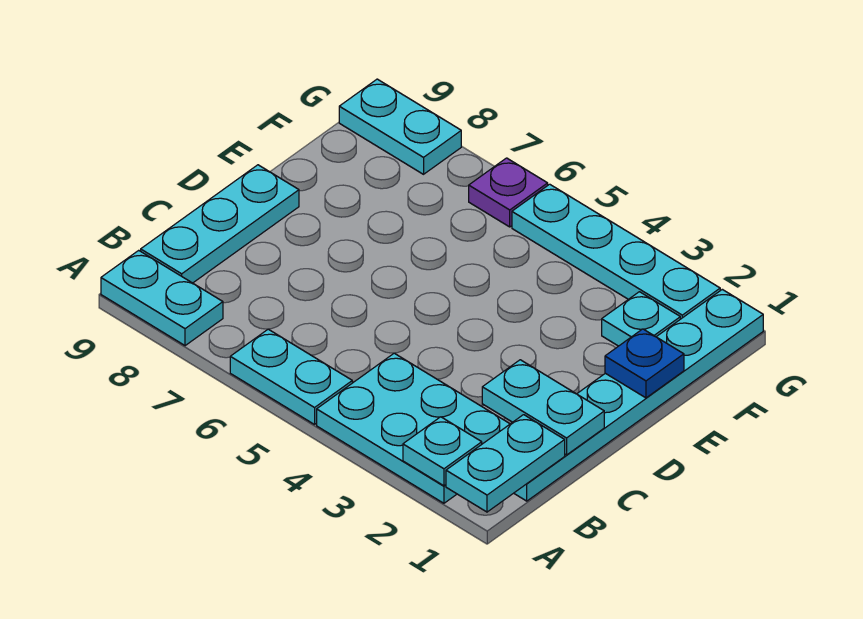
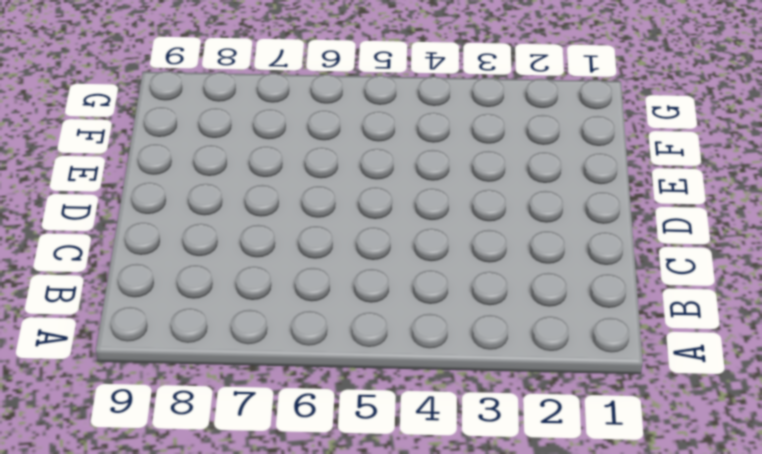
none -> cyan 2x3 plate [317,353,510,503]
none -> cyan 1x2 plate [230,329,352,424]
none -> cyan 1x2 plate [101,250,223,346]

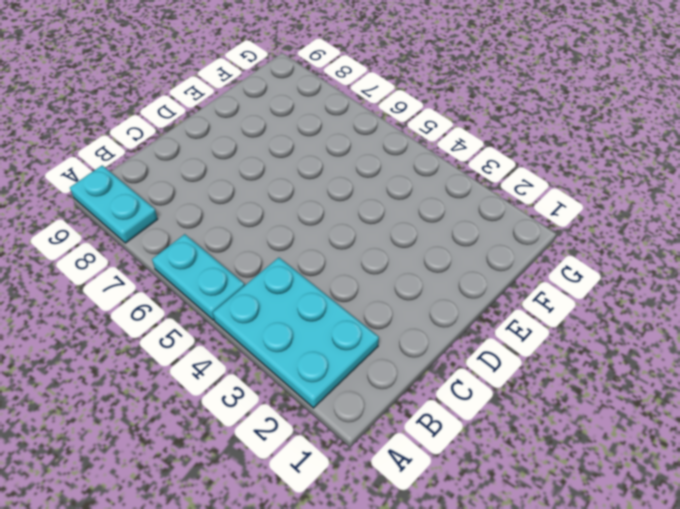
none -> cyan 1x6 plate [514,289,763,501]
none -> cyan 1x3 plate [141,165,299,283]
none -> cyan 1x1 plate [602,292,680,346]

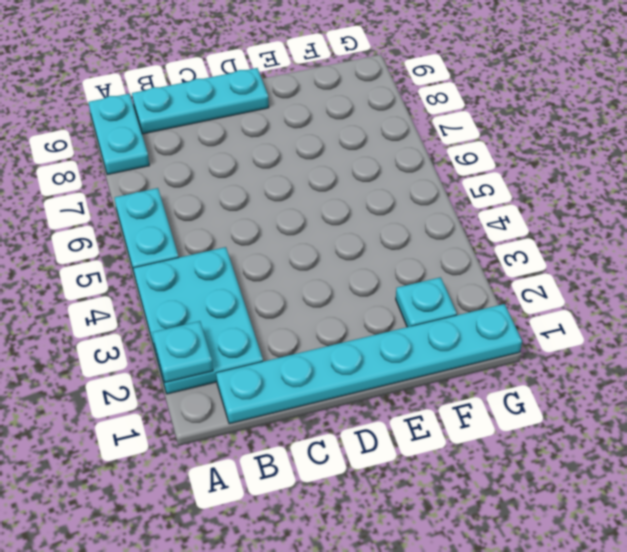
none -> cyan 1x4 plate [512,184,720,319]
none -> purple 1x1 plate [469,158,548,227]
none -> cyan 1x2 plate [339,79,461,174]

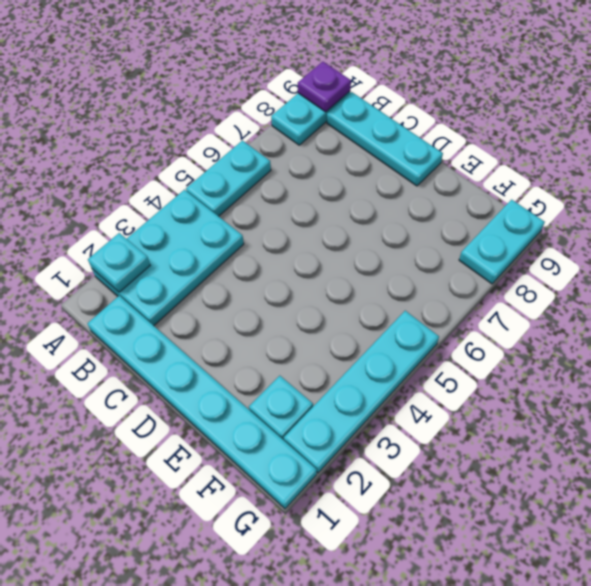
purple 1x1 plate [298,62,351,112] -> purple 1x1 plate moved to [469,158,548,227]
none -> cyan 1x2 plate [446,415,565,512]
none -> cyan 1x2 plate [482,360,604,455]
none -> blue 1x1 plate [605,329,684,398]

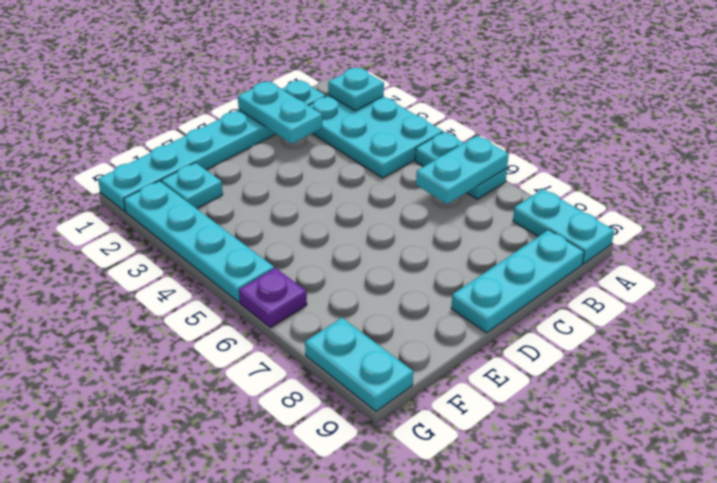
cyan 1x2 plate [416,136,509,204] -> cyan 1x2 plate moved to [446,415,565,512]
none -> blue 1x1 plate [605,329,684,398]

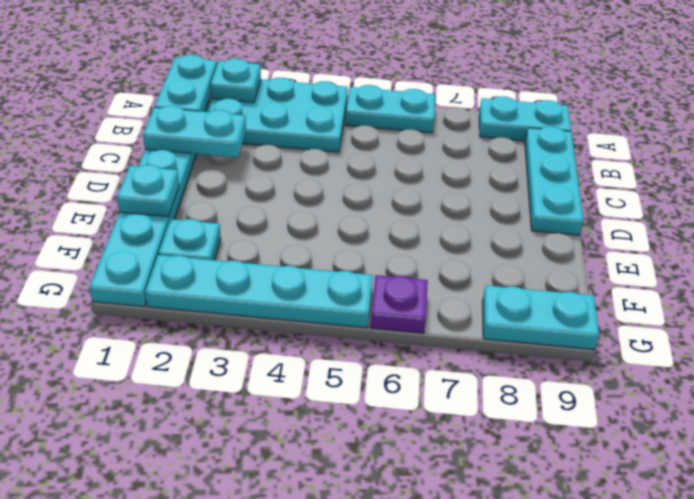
cyan 1x1 plate [117,165,179,217] -> blue 1x1 plate [605,329,684,398]

